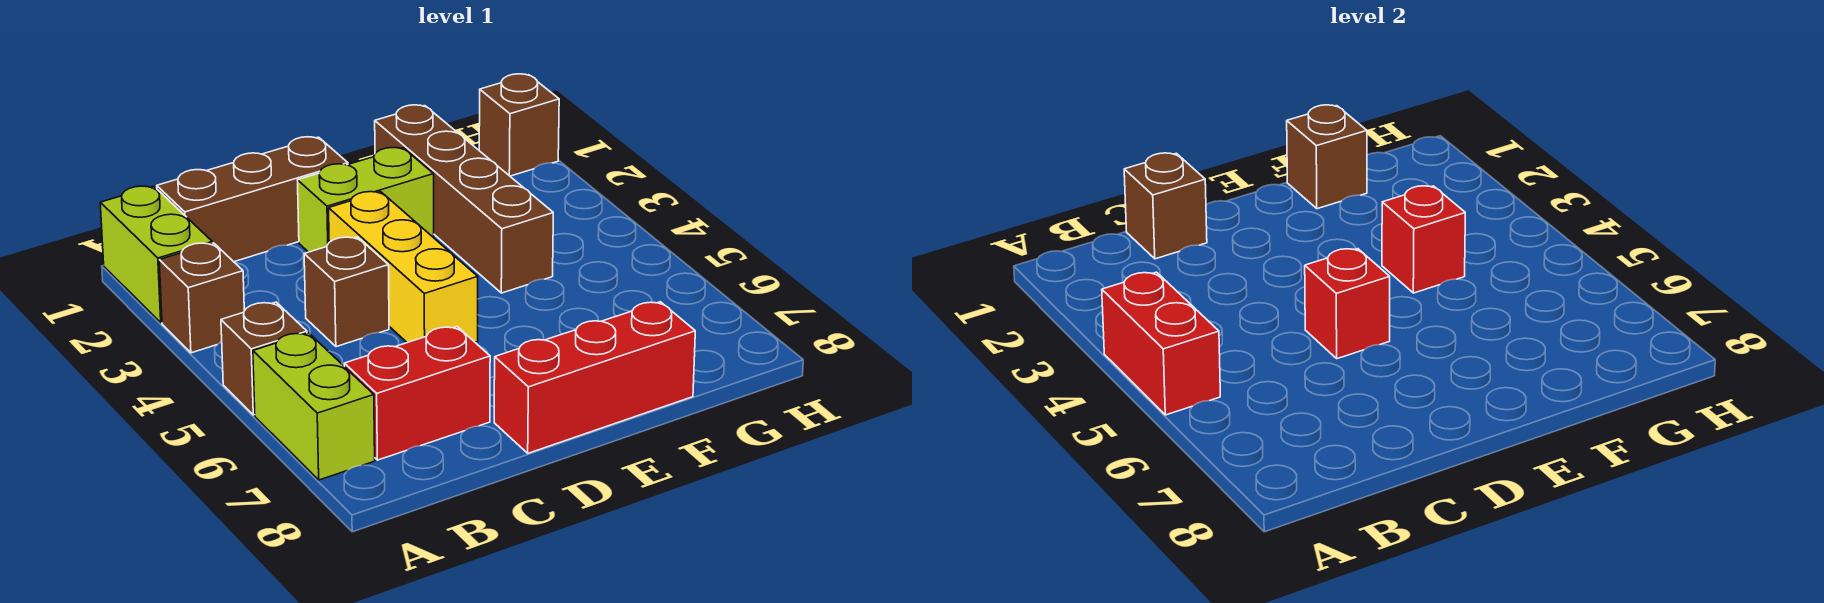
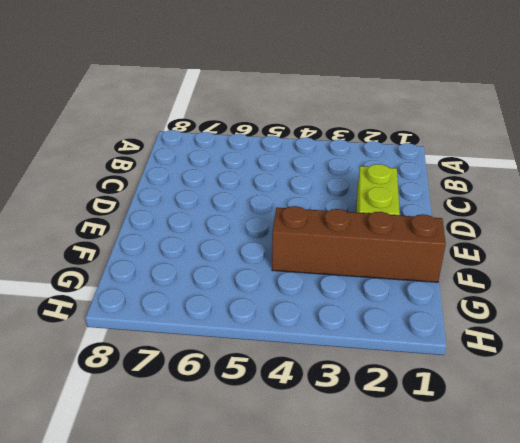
none -> lime 1x2 brick [100,186,212,323]
none -> brown 1x1 brick [159,243,244,353]
none -> brown 1x1 brick [221,302,307,415]

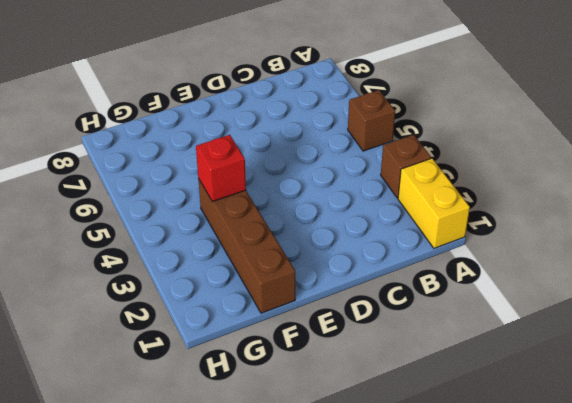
yellow 1x2 brick [398,158,470,248] -> lime 1x2 brick [100,186,212,323]
none -> lime 1x2 brick [253,333,375,480]
none -> brown 1x3 brick [157,137,348,262]
none -> red 1x2 brick [344,327,490,460]

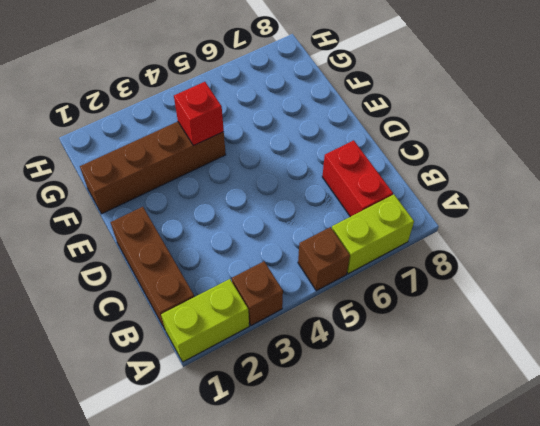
none -> brown 1x1 brick [304,237,389,347]
none -> lime 1x2 brick [297,148,434,252]
none -> yellow 1x3 brick [329,192,478,343]

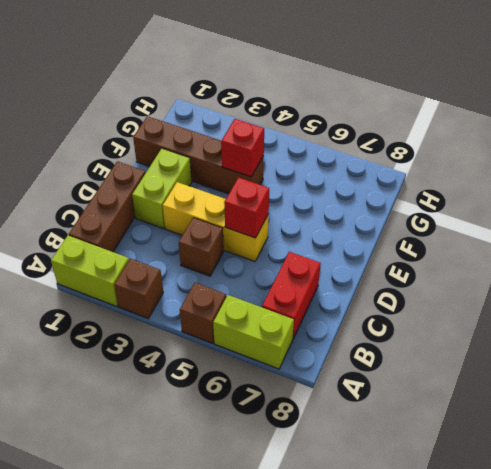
none -> red 1x3 brick [494,302,695,453]
none -> brown 1x1 brick [479,74,559,176]
none -> red 1x2 brick [1102,272,1220,415]

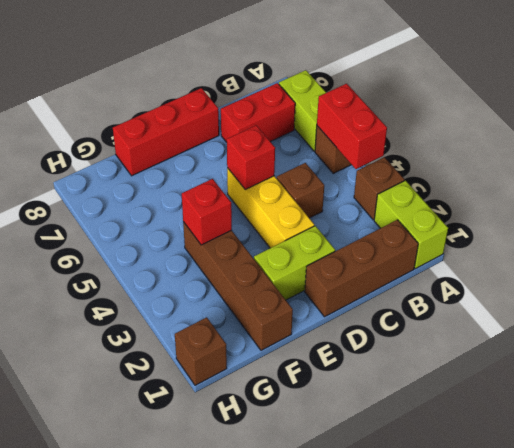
none -> brown 1x1 brick [1124,153,1207,259]
none -> brown 1x1 brick [1287,105,1367,209]

